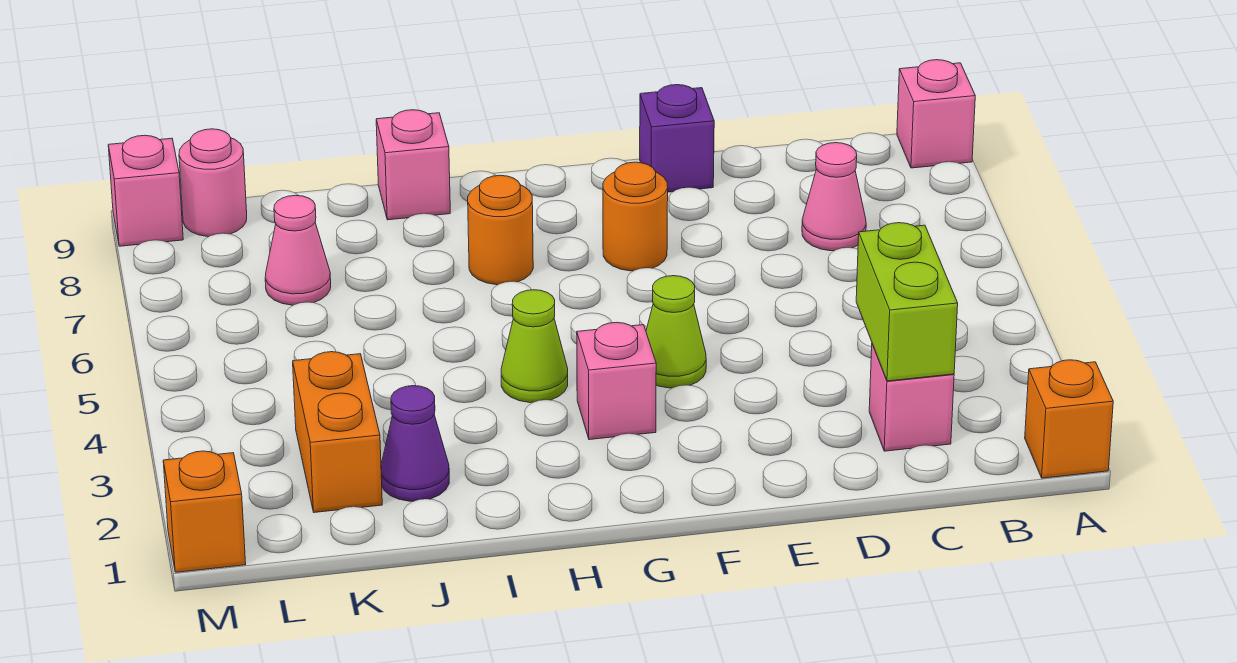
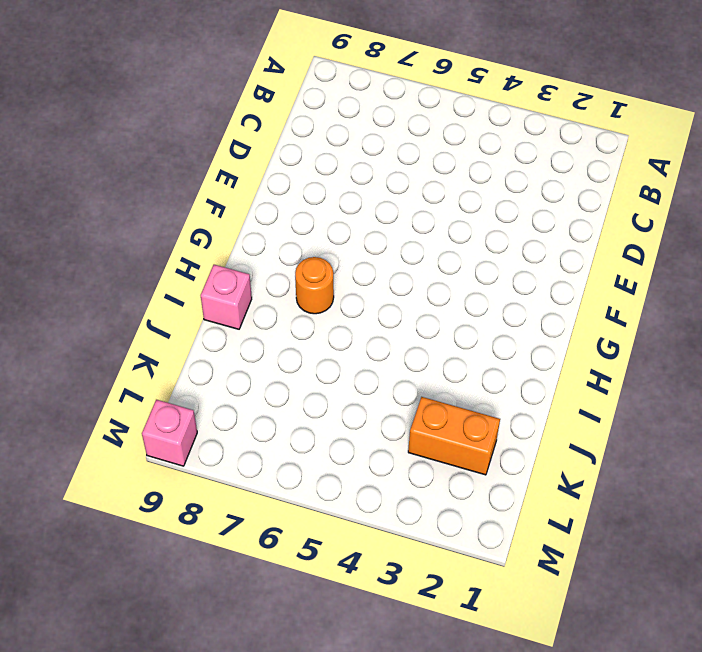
none -> orange 1x1 brick [1025,360,1113,478]
none -> pink 1x1 brick [897,60,975,168]
none -> pink 1x1 brick [869,344,954,451]

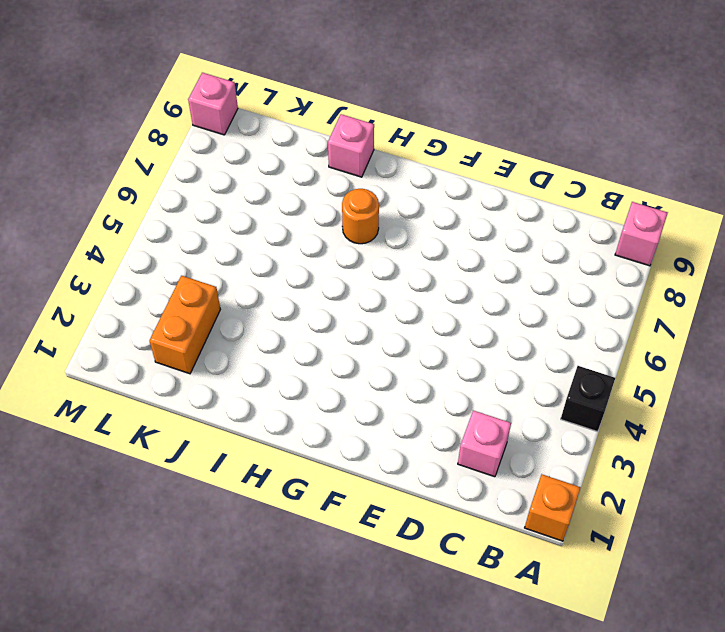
black 1x1 brick [561,366,615,431] -> none
none -> pink 1x1 cone [802,143,866,251]
none -> purple 1x1 brick [640,85,714,192]
none -> lime 1x1 cone [646,276,706,388]

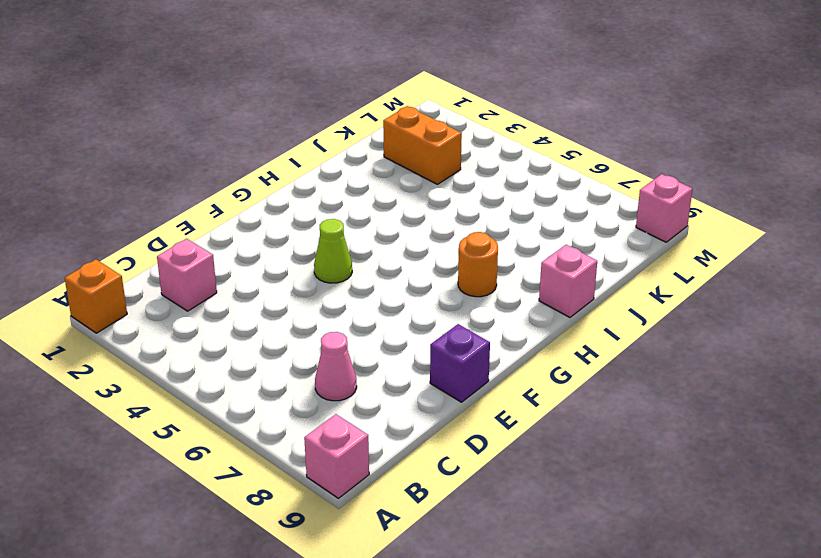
none -> orange 1x1 round brick [603,162,668,271]
none -> pink 1x1 brick [577,322,656,440]
none -> lime 1x1 cone [501,290,568,403]

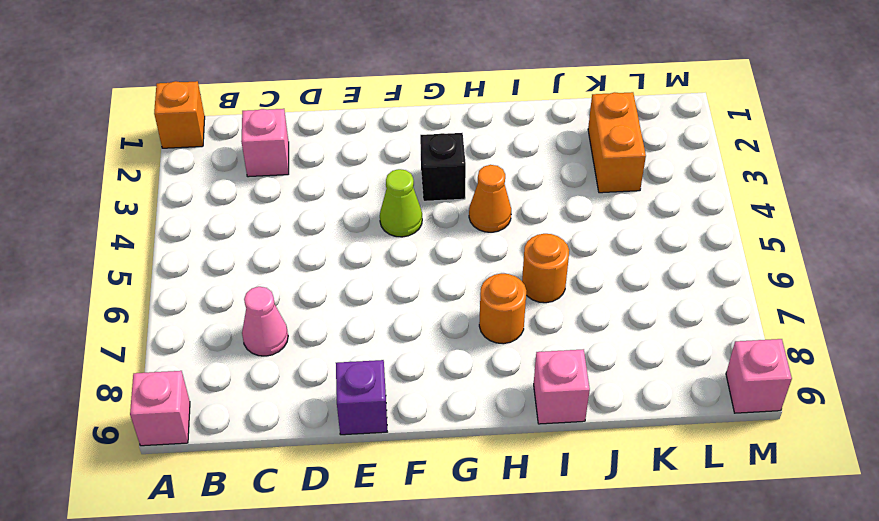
black 1x1 brick [420,133,466,201] -> pink 1x1 brick [577,322,656,440]
orange 1x1 cone [469,165,511,232] -> lime 1x1 cone [501,290,568,403]
orange 1x1 round brick [522,234,569,303] -> orange 1x1 round brick moved to [603,162,668,271]
none -> purple 1x1 cone [381,386,449,501]
none -> pink 1x1 cone [265,195,331,305]
none -> pink 1x1 round brick [179,129,247,237]

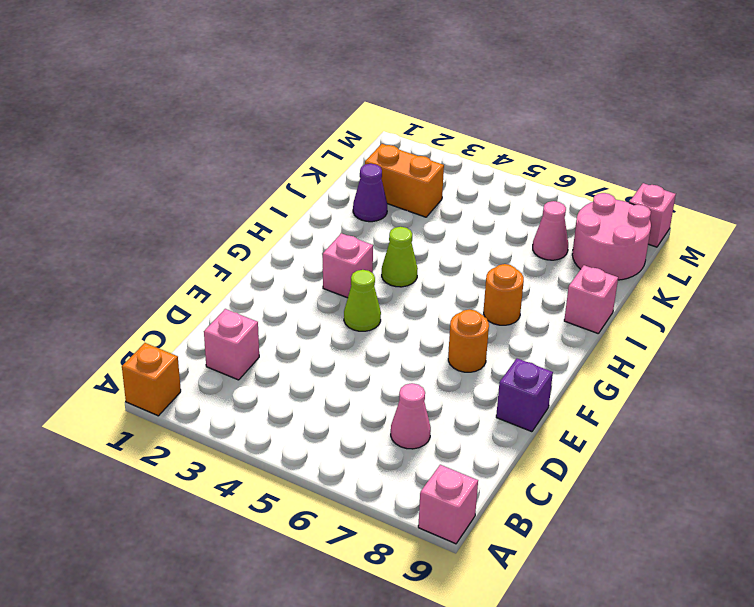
pink 2x2 round brick [572,193,651,280] -> pink 1x1 round brick [179,129,247,237]
none -> orange 1x1 brick [163,451,246,572]
none -> lime 1x2 brick [856,223,958,381]

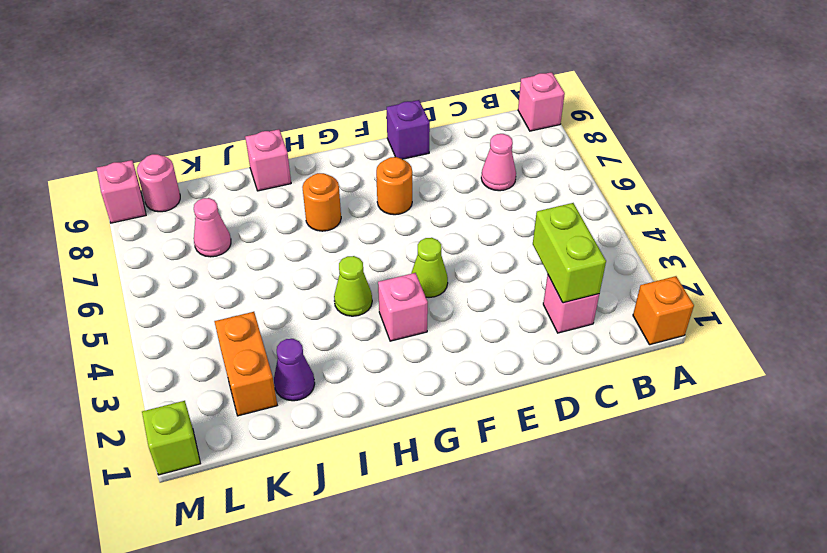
lime 1x1 brick [142,401,200,475] -> orange 1x1 brick [163,451,246,572]

